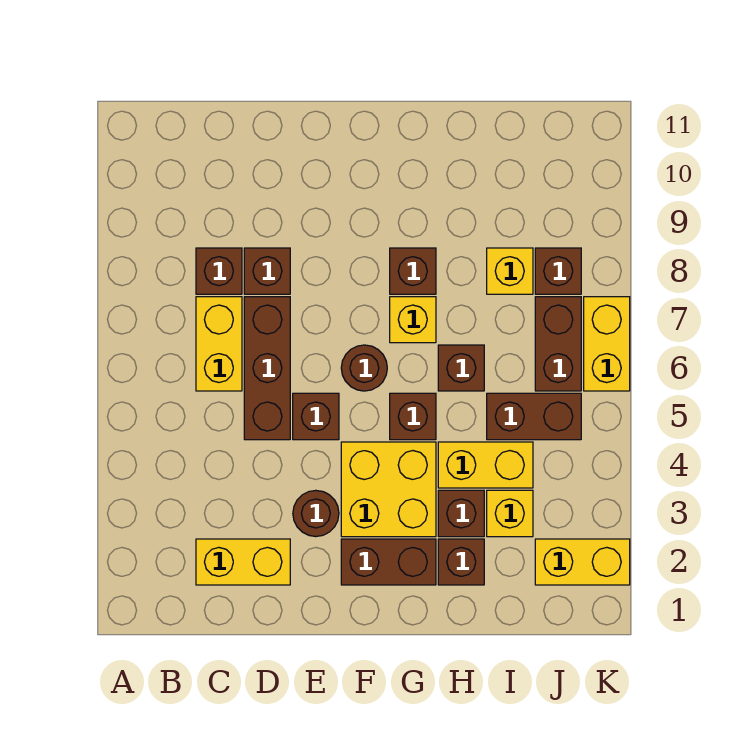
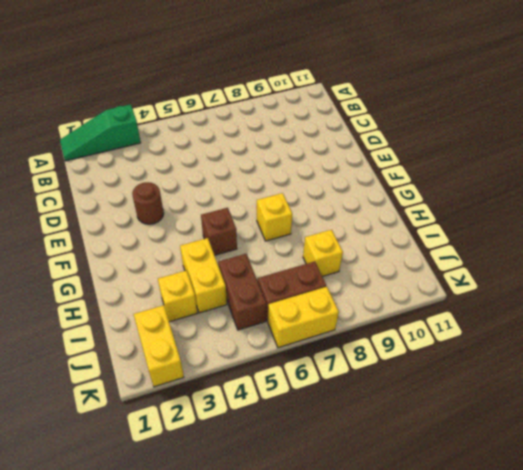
green 1x3 slope [60,104,141,161] -> none
none -> yellow 1x2 brick [196,539,290,585]
none -> yellow 1x2 brick [196,297,242,391]
none -> brown 1x1 brick [196,248,242,294]

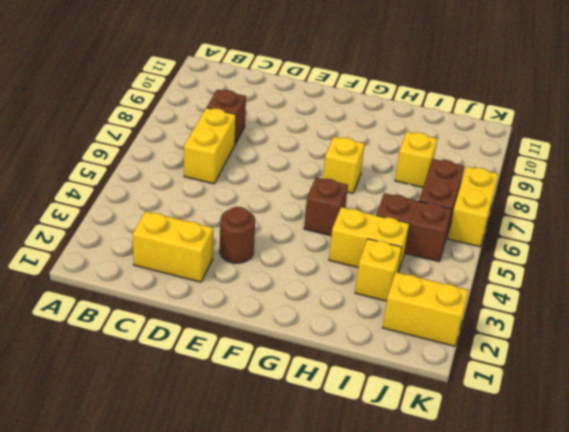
none -> brown 1x3 brick [244,297,290,440]
none -> brown 1x1 brick [244,248,290,294]
none -> brown 1x1 brick [293,393,339,440]

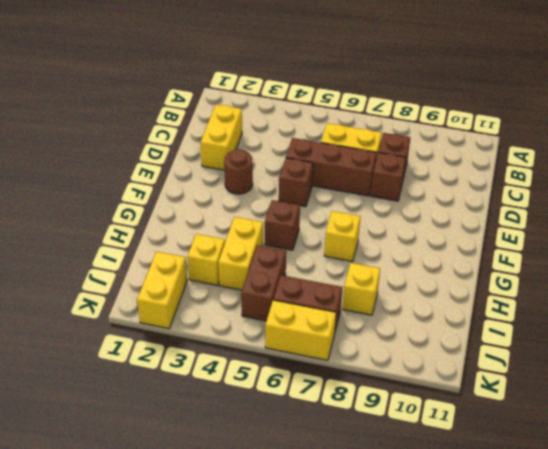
none -> brown 1x2 brick [341,539,436,585]
none -> yellow 2x2 brick [341,442,436,537]
none -> brown 1x1 round brick [341,345,387,391]

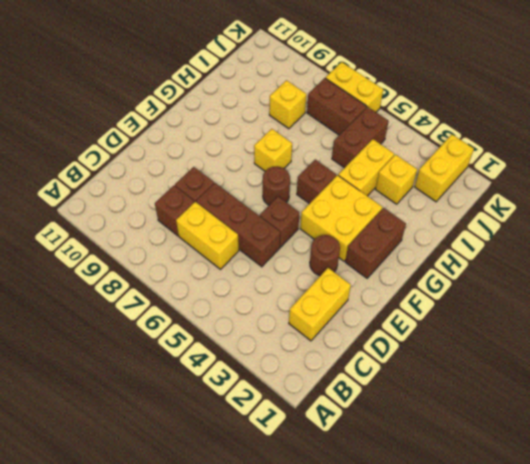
none -> brown 1x1 brick [390,248,436,294]
none -> brown 1x1 brick [438,539,484,585]
none -> brown 1x1 brick [438,490,484,537]

